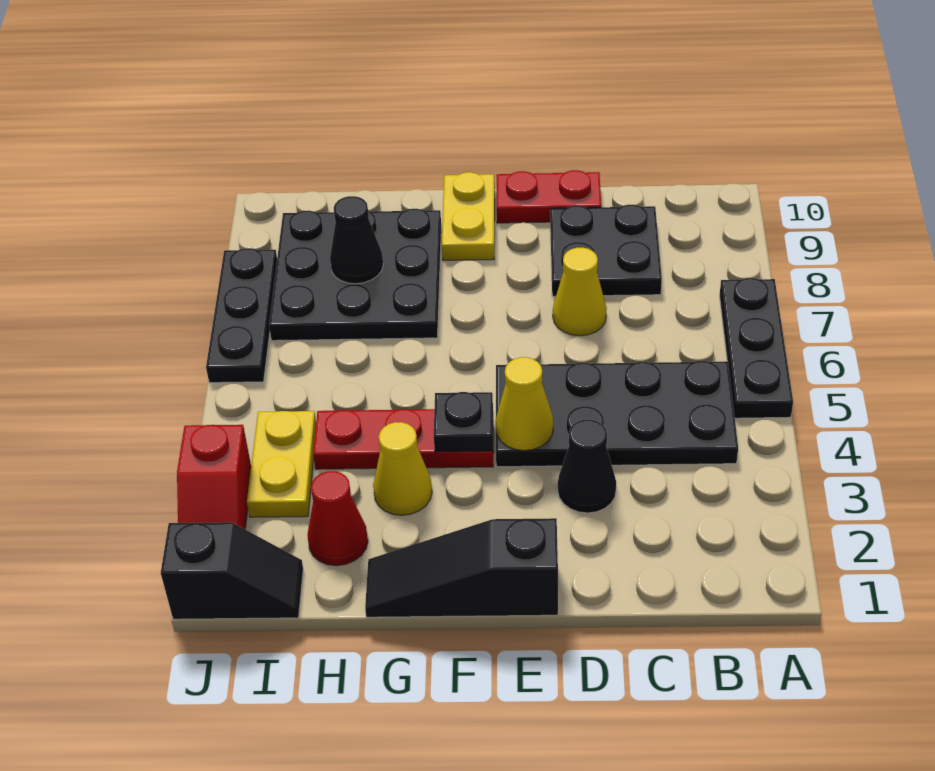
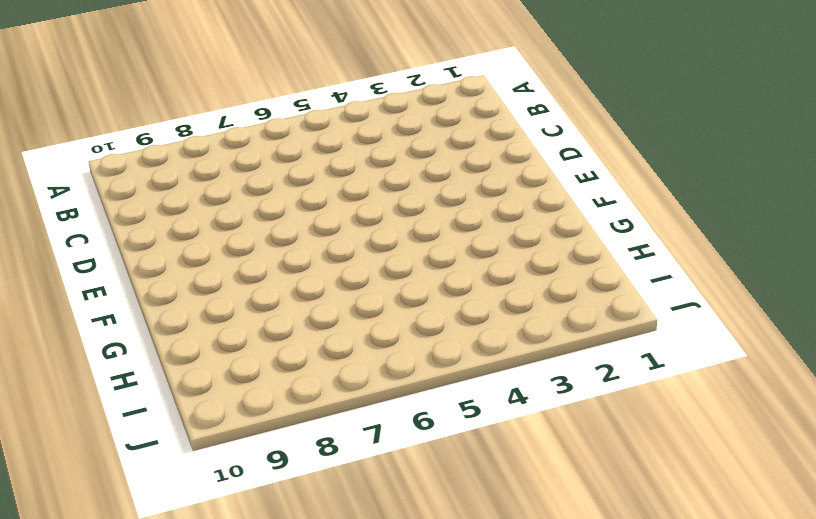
none -> black 1x3 plate [720,278,793,418]
none -> black 2x4 plate [496,361,738,467]
none -> black 2x2 plate [550,205,662,296]

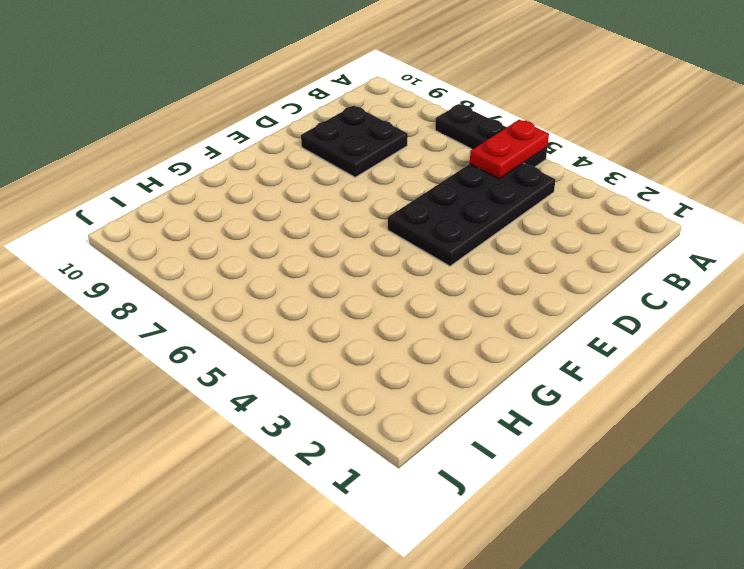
red 1x2 plate [470,120,549,179] -> red 1x2 plate moved to [497,170,601,223]
none -> black 1x1 cone [558,419,616,513]
none -> yellow 1x1 cone [553,247,607,336]
none -> black 1x3 slope [365,518,558,617]

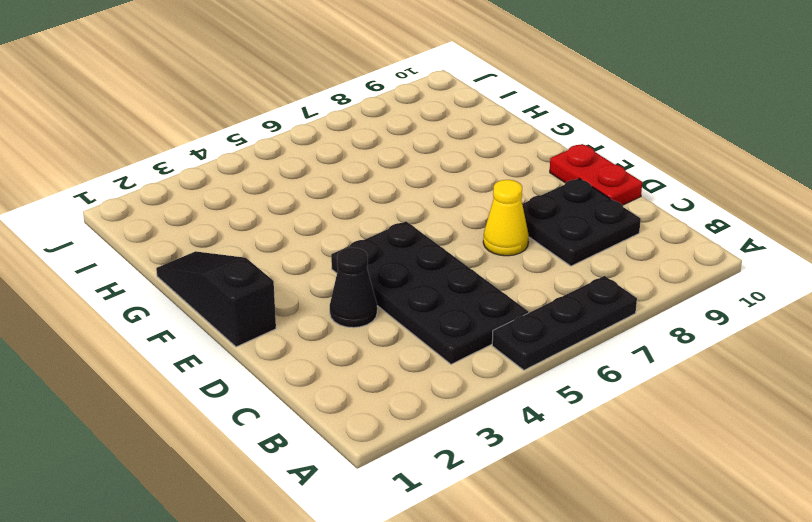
none -> red 1x3 plate [313,409,494,469]
none -> yellow 1x2 plate [442,172,495,260]
none -> yellow 1x1 cone [373,422,432,515]

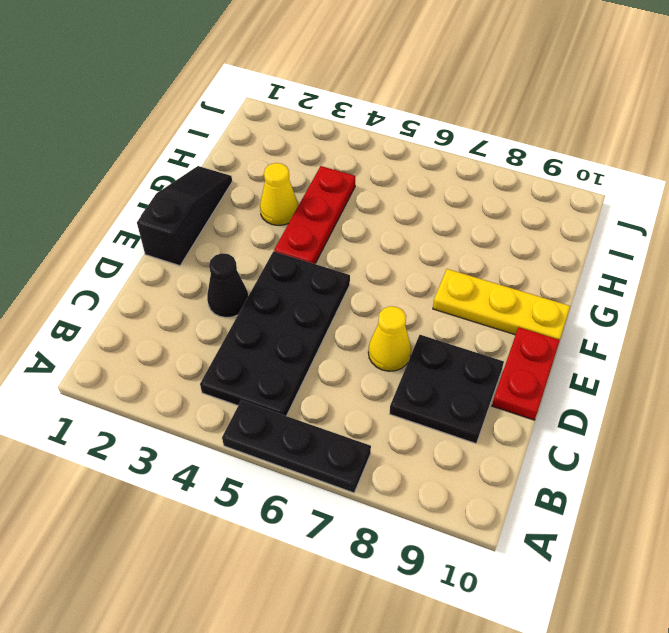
yellow 1x3 plate [433,269,570,340] -> yellow 1x2 plate [442,172,495,260]
none -> black 3x3 plate [269,209,441,341]
none -> red 1x1 cone [308,471,368,566]
none -> black 1x2 slope [161,522,303,619]

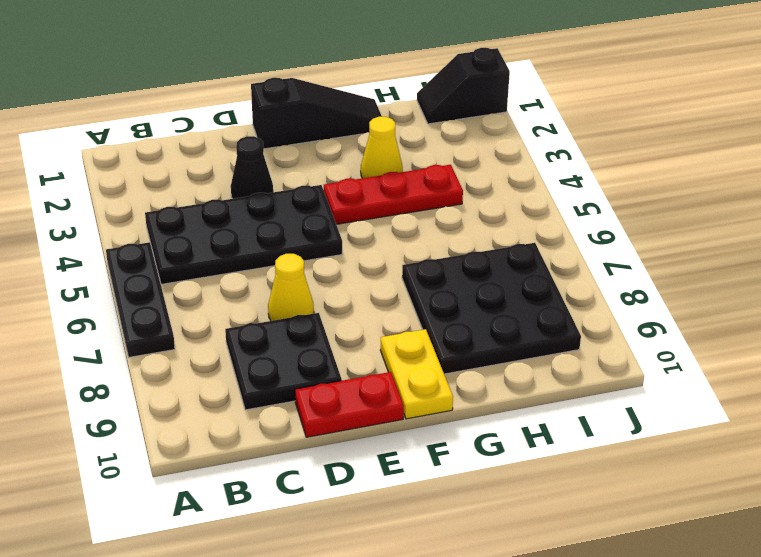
none -> red 1x1 cone [308,471,368,566]
none -> yellow 1x2 plate [247,411,316,517]
none -> red 1x2 slope [177,425,251,529]

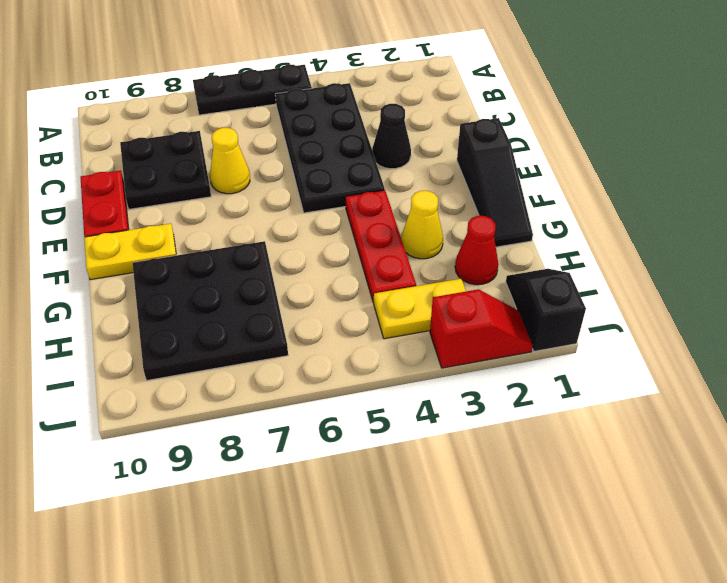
none -> black 1x3 plate [206,248,277,383]
none -> yellow 1x1 cone [496,357,553,451]
none -> black 1x1 plate [434,392,493,452]

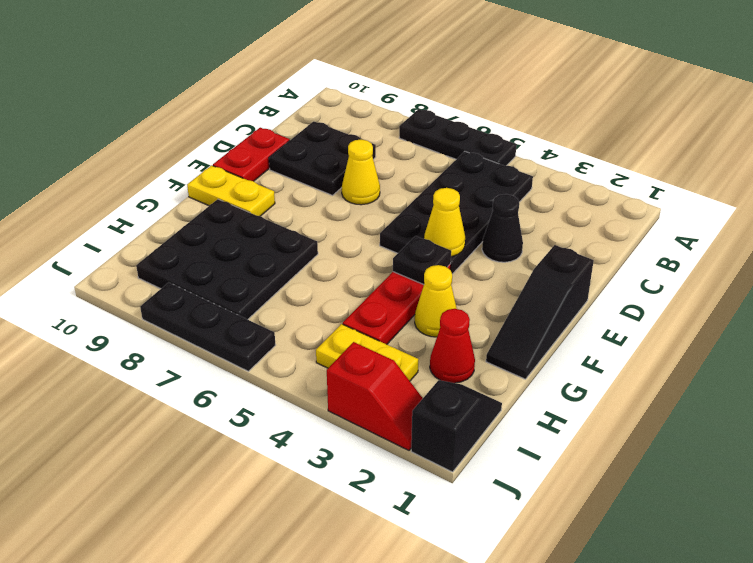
none -> black 1x1 cone [330,196,383,284]

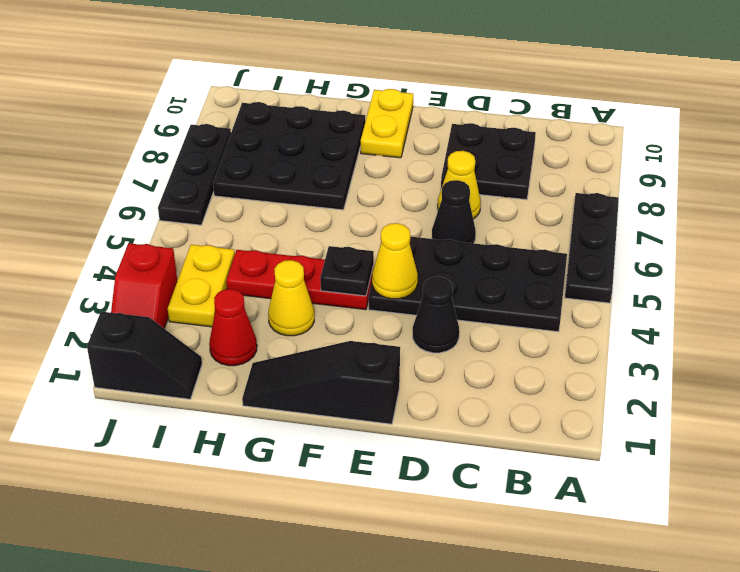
black 1x1 cone [432,180,476,243] -> black 1x1 cone moved to [330,196,383,284]
none -> red 1x2 plate [497,170,601,223]

